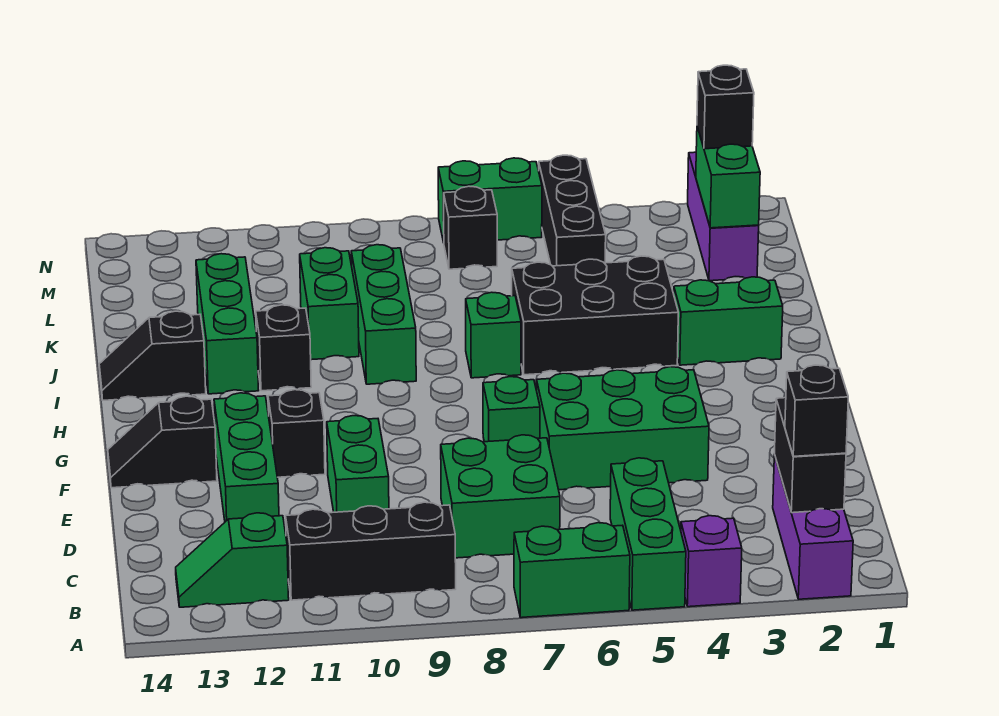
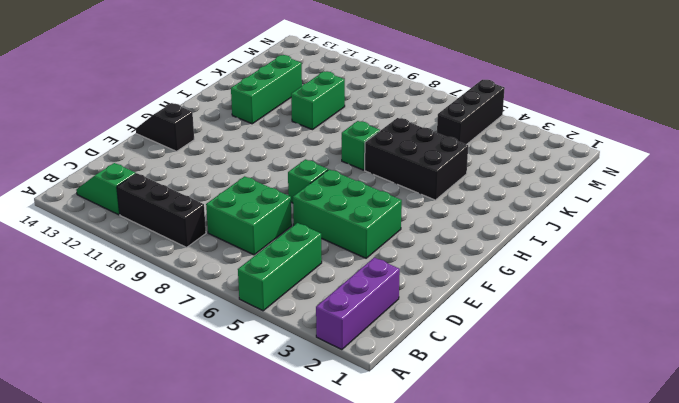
none -> purple 1x1 brick [681,516,742,607]
none -> green 1x2 brick [514,523,630,618]
none -> green 1x2 brick [327,416,389,512]

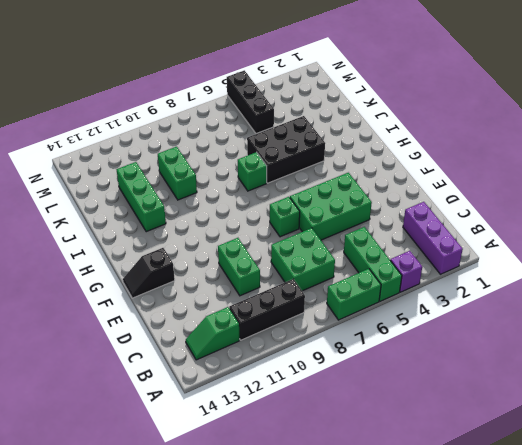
none -> green 1x3 brick [214,393,279,522]
none -> black 1x1 brick [268,390,325,477]
none -> green 1x2 brick [674,277,783,365]

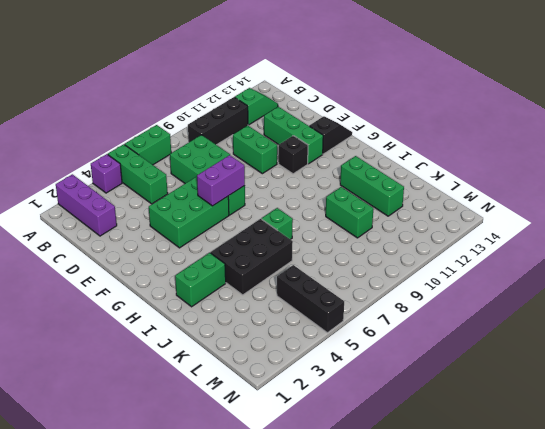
purple 1x2 brick [197,155,245,206] -> none
none -> green 1x3 brick [351,245,416,384]
none -> black 1x1 brick [256,305,311,391]
none -> black 1x2 slope [99,311,206,400]

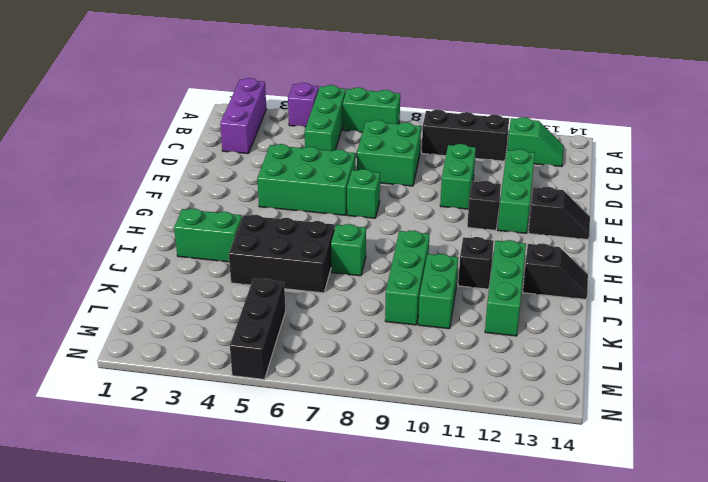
none -> purple 1x3 brick [688,152,759,281]
none -> black 1x1 brick [444,186,497,269]
none -> green 1x2 brick [438,158,542,242]

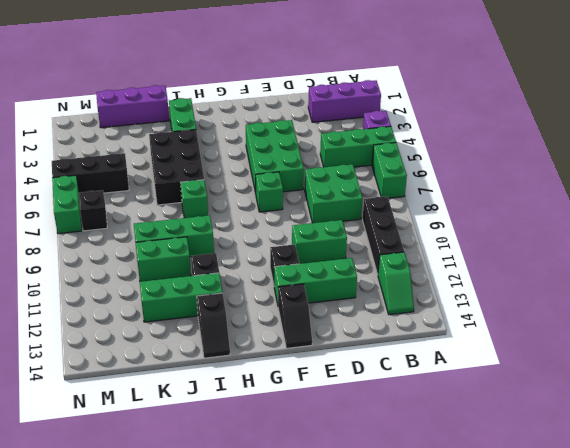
purple 1x3 brick [96,85,169,128] -> purple 1x3 brick moved to [688,152,759,281]
none -> black 1x2 brick [775,398,846,513]
none -> green 1x2 brick [696,127,760,228]
none -> black 1x1 brick [785,365,848,456]

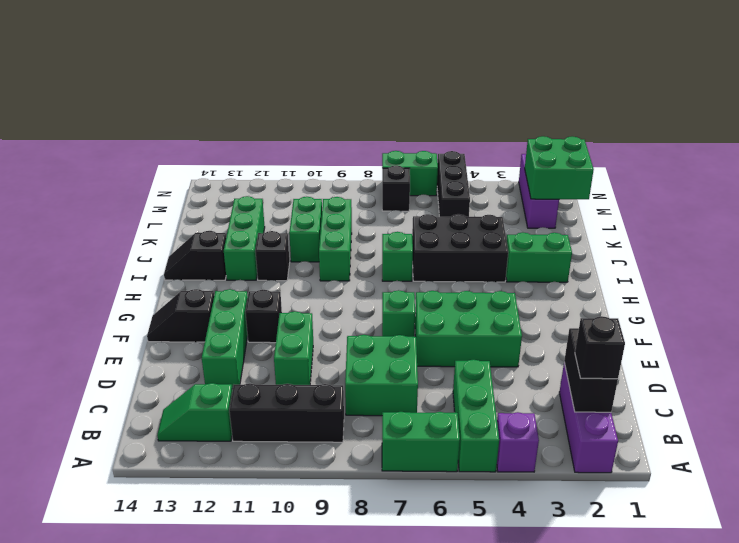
green 2x2 brick [525,136,594,199] -> green 1x2 brick [696,127,760,228]
none -> black 1x1 brick [697,65,754,149]

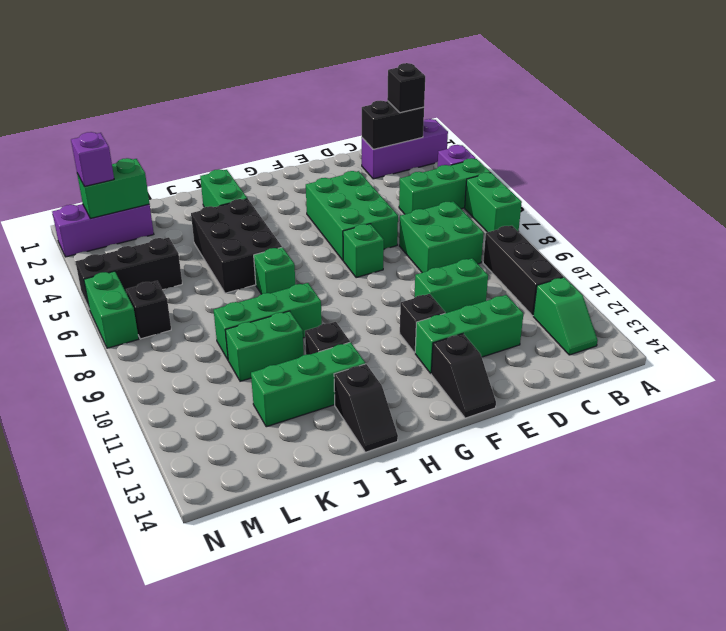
purple 1x1 brick [71,132,114,187] -> black 1x1 brick [697,65,754,149]

